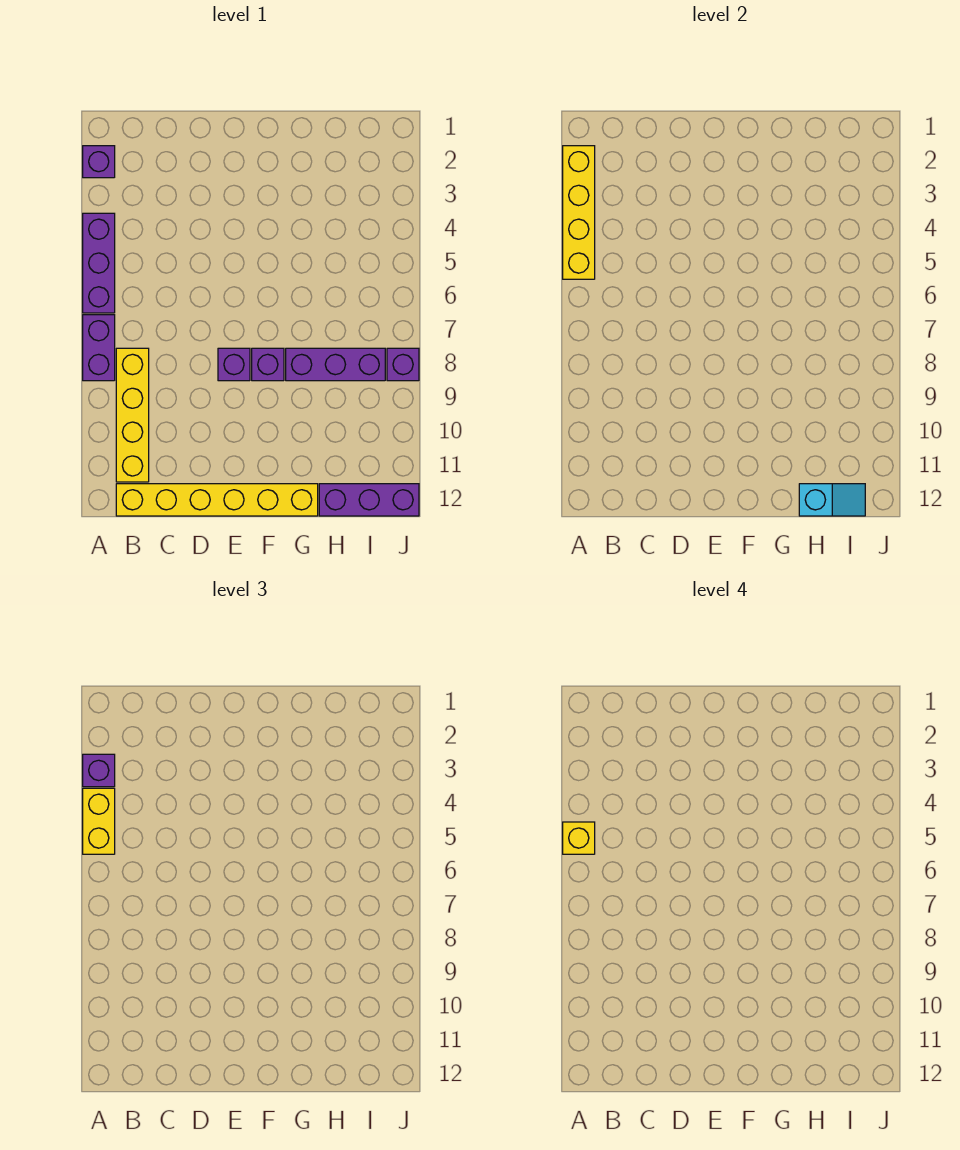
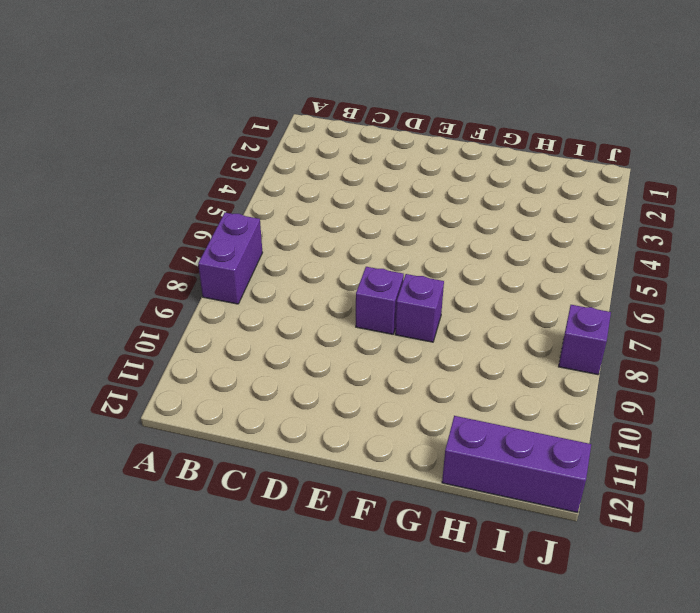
none -> purple 1x1 brick [83,146,115,178]
none -> purple 1x3 brick [83,213,115,313]
none -> yellow 1x4 brick [116,348,149,482]

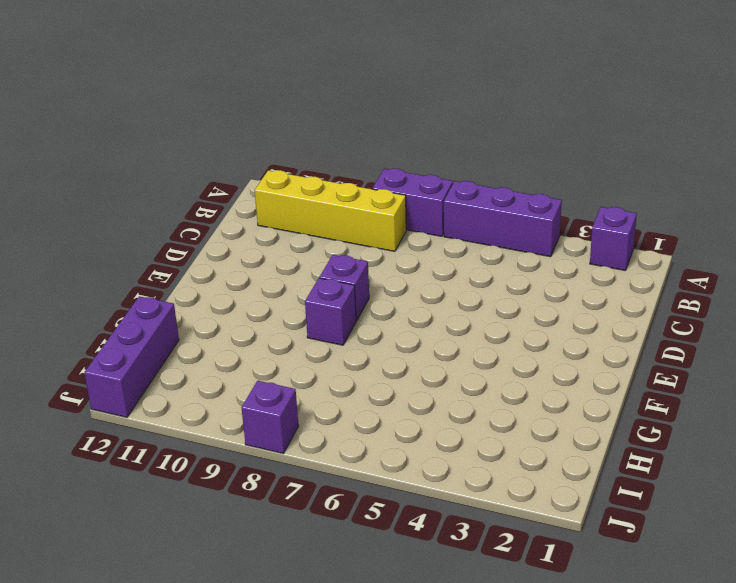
none -> yellow 1x6 brick [116,484,318,516]
none -> purple 1x3 brick [286,348,385,381]
none -> yellow 1x4 brick [563,146,595,279]

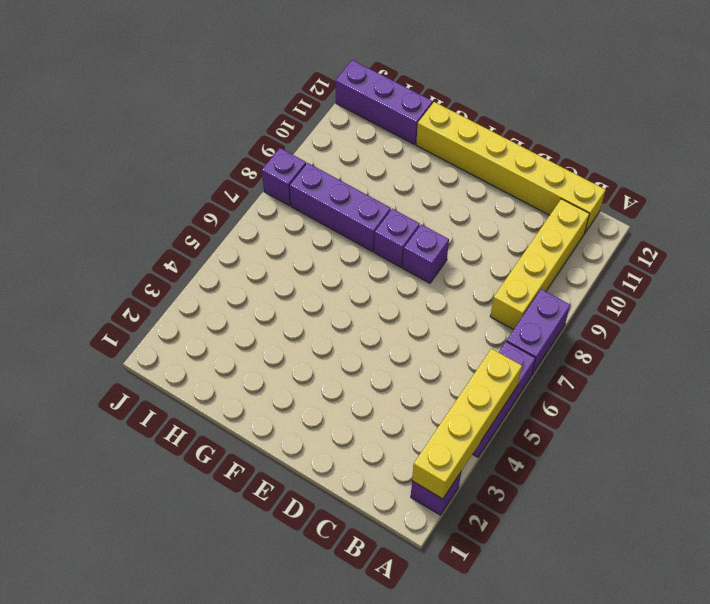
none -> cyan 1x2 slope [799,484,865,516]
none -> purple 1x1 brick [83,754,115,787]
none -> yellow 1x2 brick [83,788,115,854]

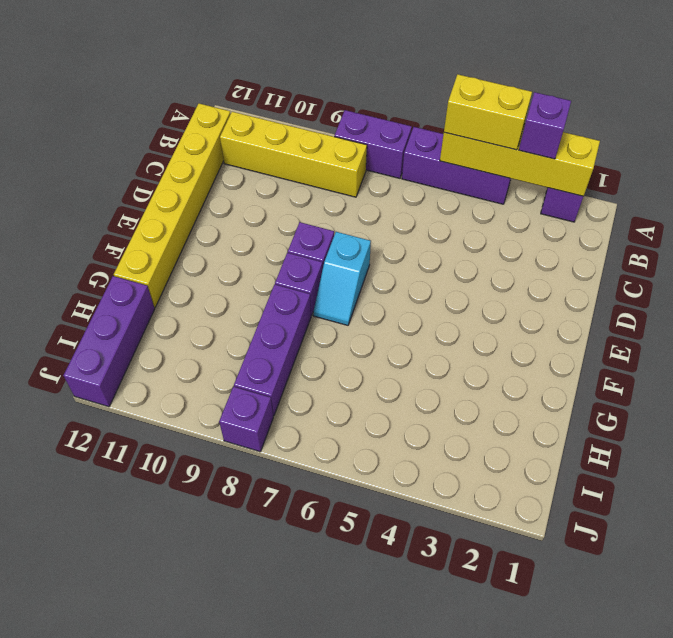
cyan 1x2 slope [313,232,371,325] -> cyan 1x2 slope moved to [799,484,865,516]
none -> yellow 1x1 brick [563,822,595,854]

